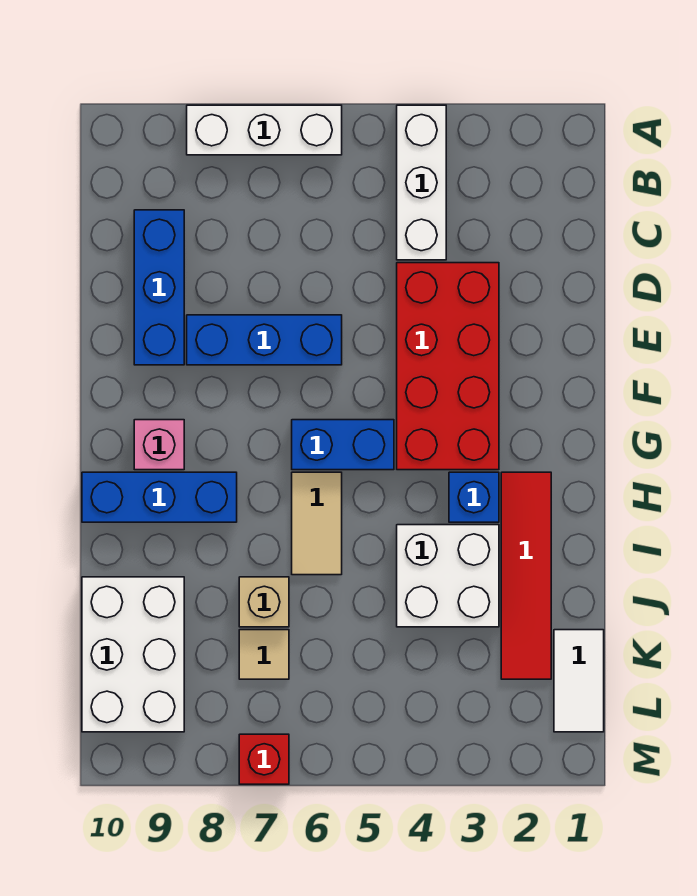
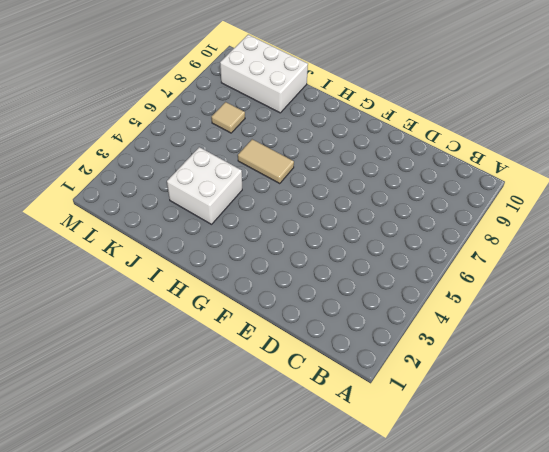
none -> white 1x3 brick [397,105,446,260]
none -> white 1x3 brick [187,105,342,155]
none -> blue 1x3 brick [134,210,184,365]

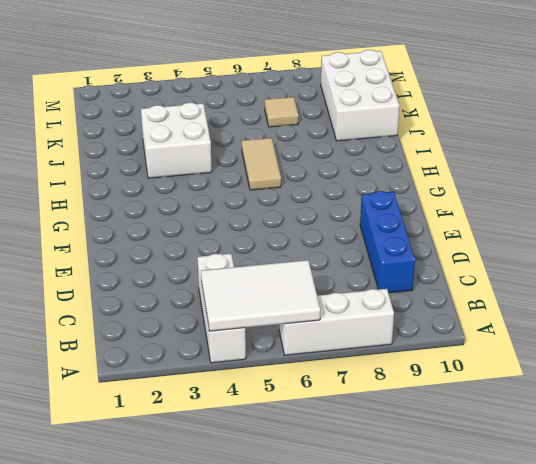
white 2x3 tile [201,260,320,331] -> none
none -> red 2x4 brick [397,263,499,470]
none -> blue 1x3 brick [187,315,342,365]
none -> blue 1x2 brick [292,420,394,470]

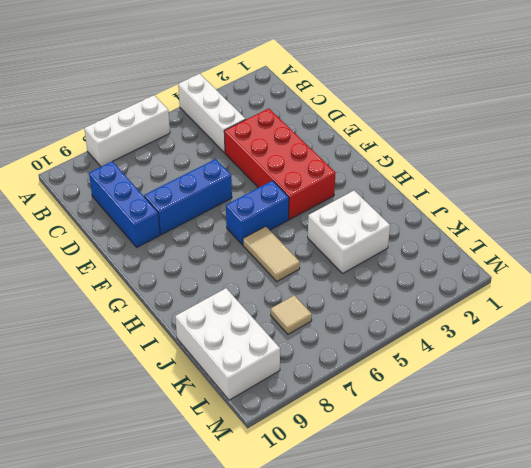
none -> pink 1x1 brick [134,420,184,470]
none -> red 1x4 tile [501,472,551,679]
none -> blue 1x1 brick [449,472,499,522]

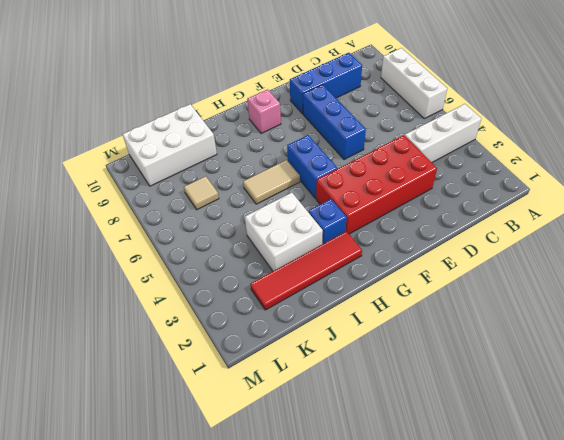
none -> blue 1x3 brick [82,472,237,522]
none -> tan 1x1 brick [239,577,289,627]
none -> white 1x2 tile [554,630,604,732]

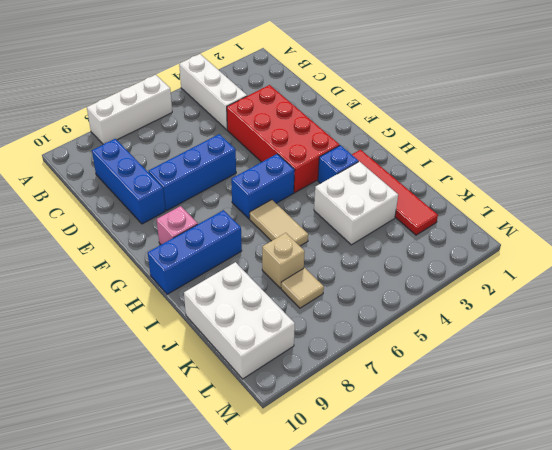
none -> white 1x2 tile [554,630,604,732]
none -> red 1x1 brick [239,734,289,784]

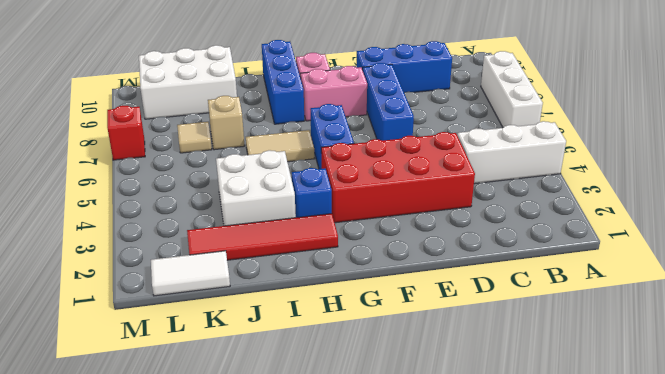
pink 1x2 brick [301,66,367,121] -> none

